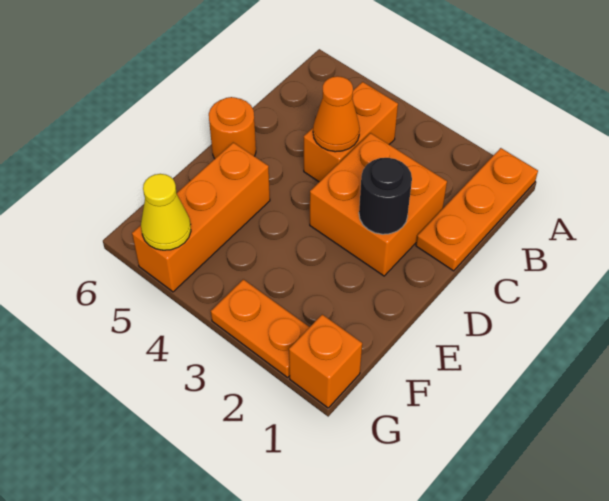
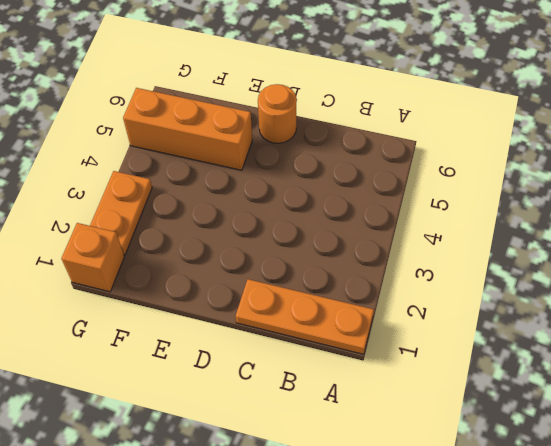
none -> orange 1x2 brick [304,82,398,182]
none -> orange 2x2 brick [310,133,447,276]

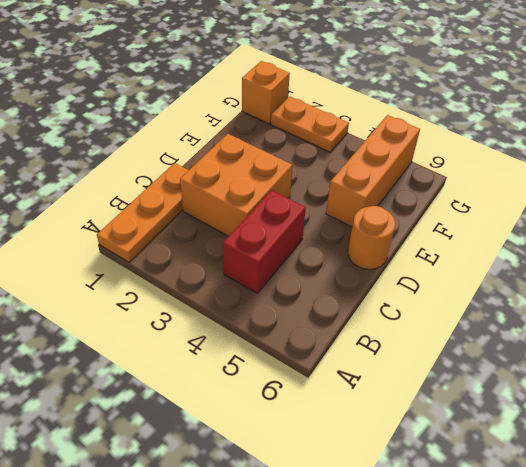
red 1x2 brick [223,190,306,293] -> orange 1x2 brick [304,82,398,182]
none -> orange 1x1 cone [313,76,360,152]
none -> black 1x1 round brick [359,158,412,234]

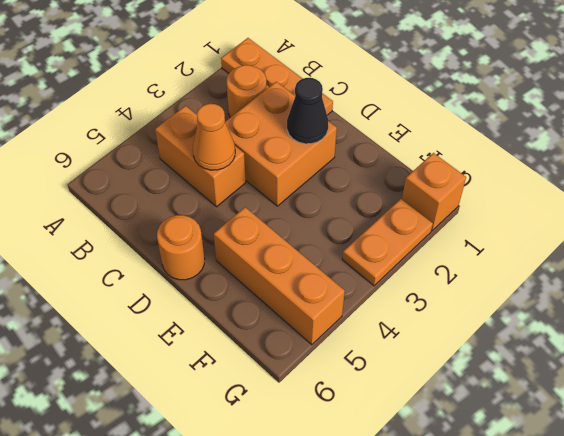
orange 1x1 round brick [227,65,266,117] -> none
black 1x1 cone [287,78,328,144] -> black 1x1 round brick [359,158,412,234]
none -> yellow 1x1 cone [141,174,191,250]

